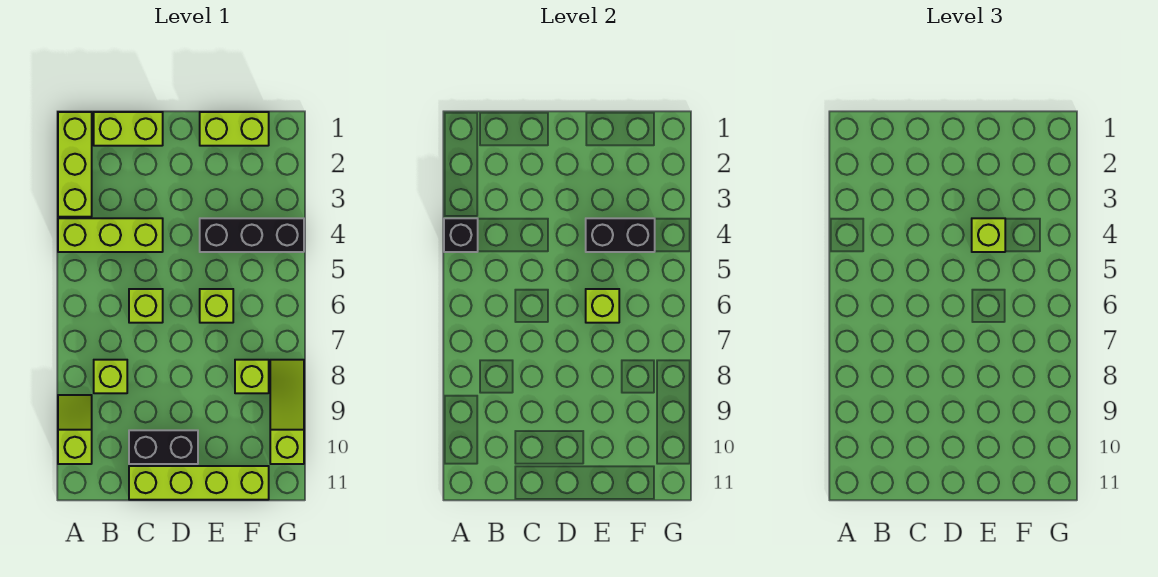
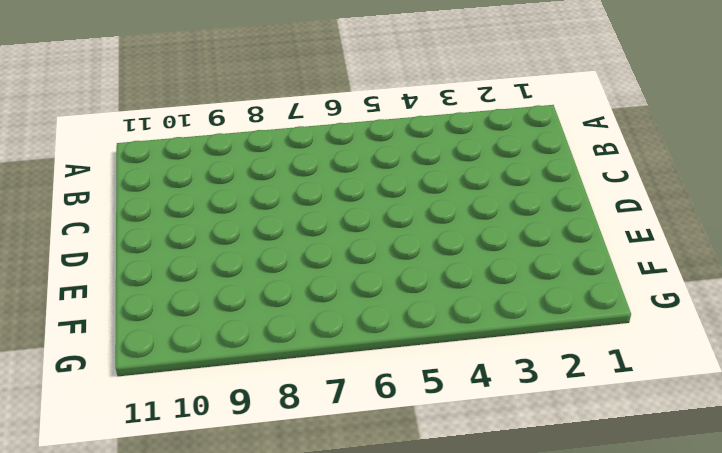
none -> lime 1x3 brick [58,112,92,217]
none -> lime 1x3 brick [58,218,163,252]
none -> lime 1x2 slope [58,395,92,464]

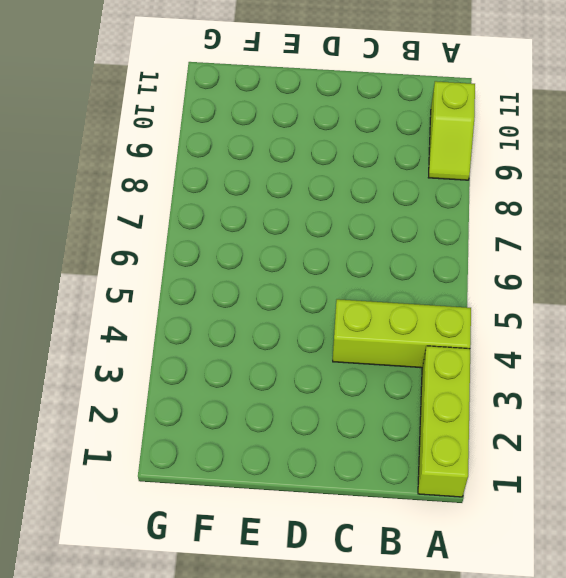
none -> lime 1x2 brick [94,112,163,146]
none -> lime 1x1 brick [94,360,127,393]
none -> lime 1x1 brick [129,289,163,323]

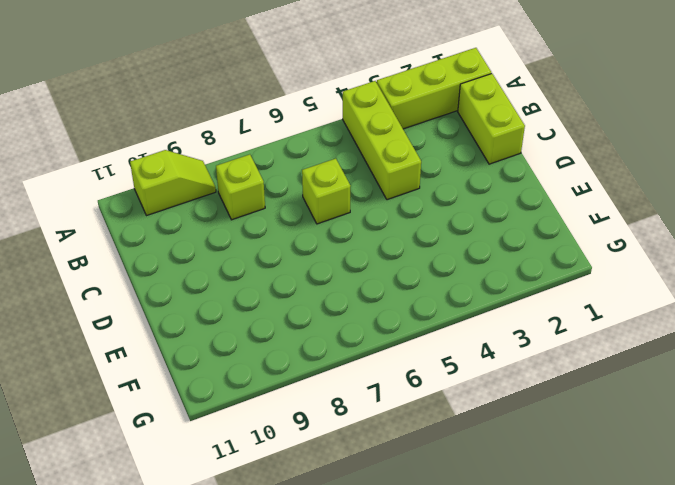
none -> black 1x2 brick [129,430,198,464]
none -> lime 1x4 brick [129,466,269,500]
none -> lime 1x2 brick [200,112,269,146]

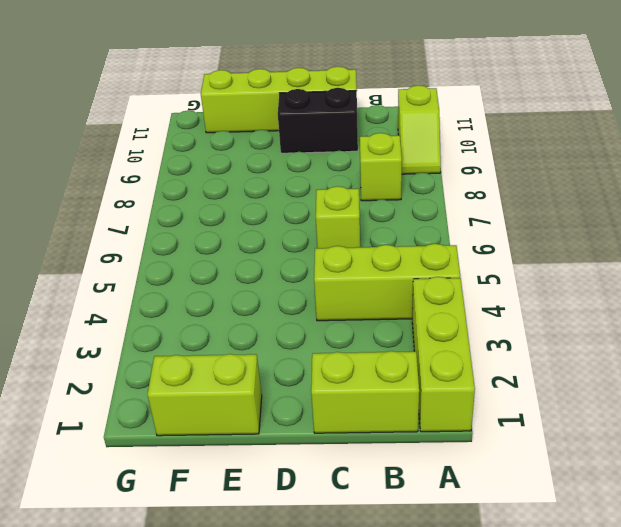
none -> black 1x3 brick [200,218,304,252]
none -> lime 1x1 brick [200,289,233,323]
none -> lime 1x1 brick [235,360,269,393]

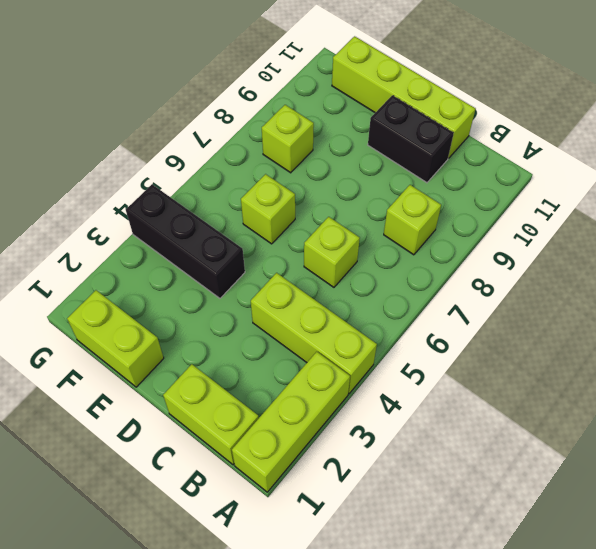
none -> lime 1x2 slope [58,395,92,464]
none -> lime 1x3 slope [270,360,304,464]
none -> black 1x1 brick [444,218,478,252]

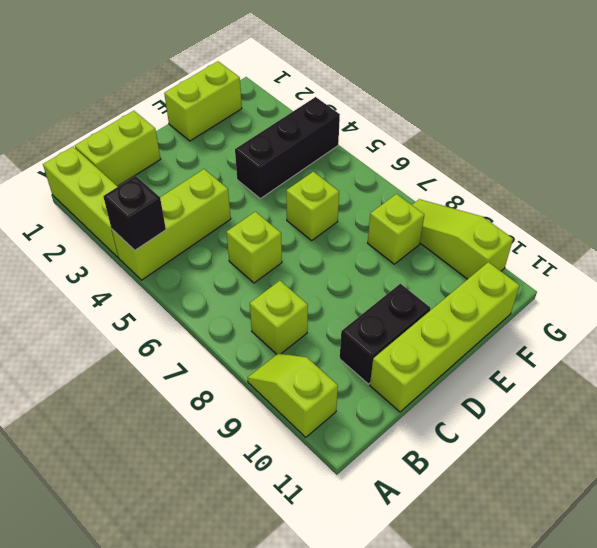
none -> black 1x2 brick [586,218,655,252]
none -> lime 1x1 brick [586,289,619,323]
none -> lime 1x1 brick [972,218,1005,252]

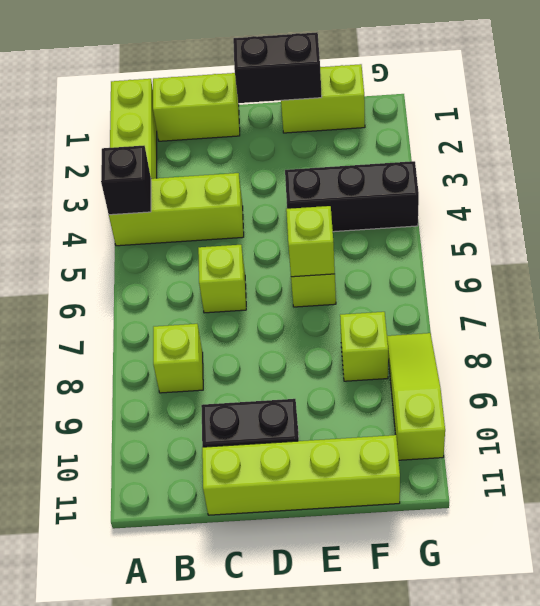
black 1x2 brick [233,32,322,103] -> black 1x2 brick moved to [586,218,655,252]
none -> lime 1x2 slope [58,395,92,464]
none -> lime 1x1 brick [972,218,1005,252]

